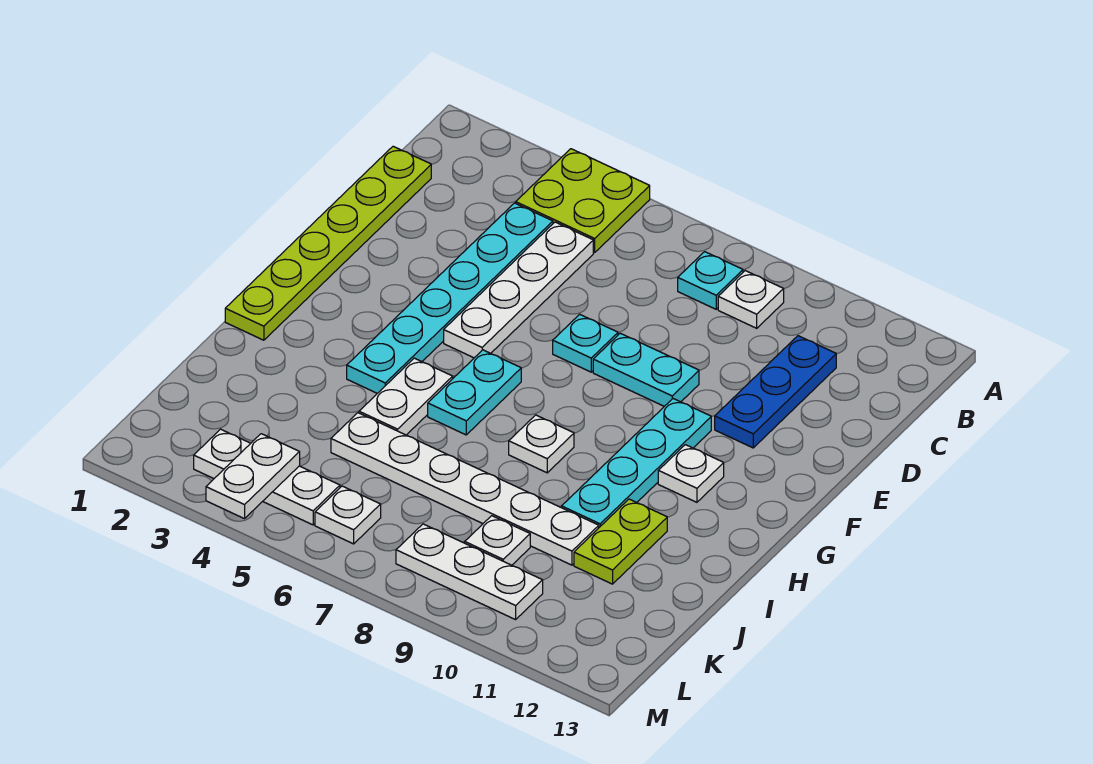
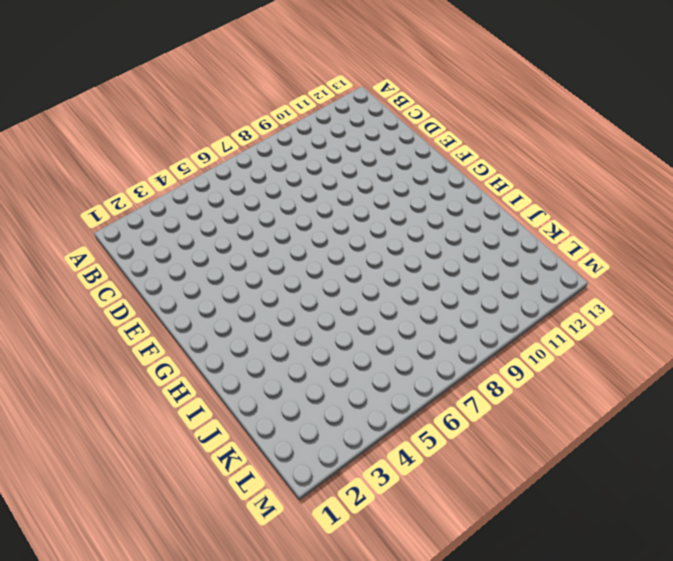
none -> lime 2x2 plate [516,149,650,252]
none -> cyan 1x1 plate [678,252,743,309]
none -> white 1x1 plate [718,271,784,328]

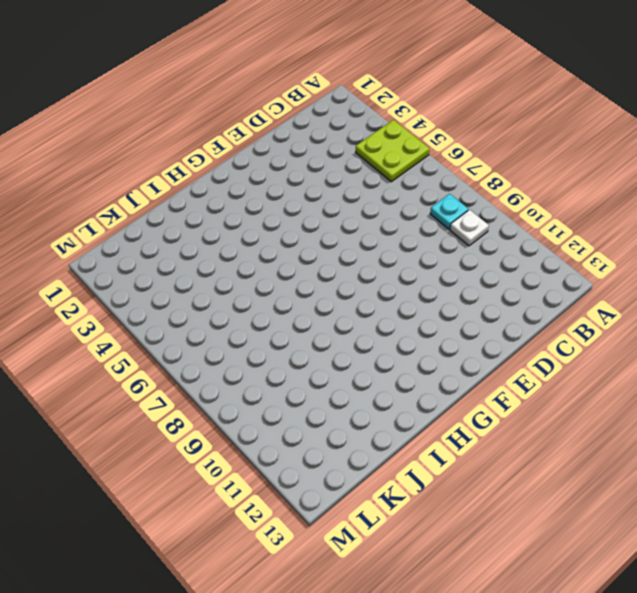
none -> lime 1x6 plate [225,146,431,340]
none -> cyan 1x6 plate [347,203,553,393]
none -> white 1x4 plate [444,222,593,358]

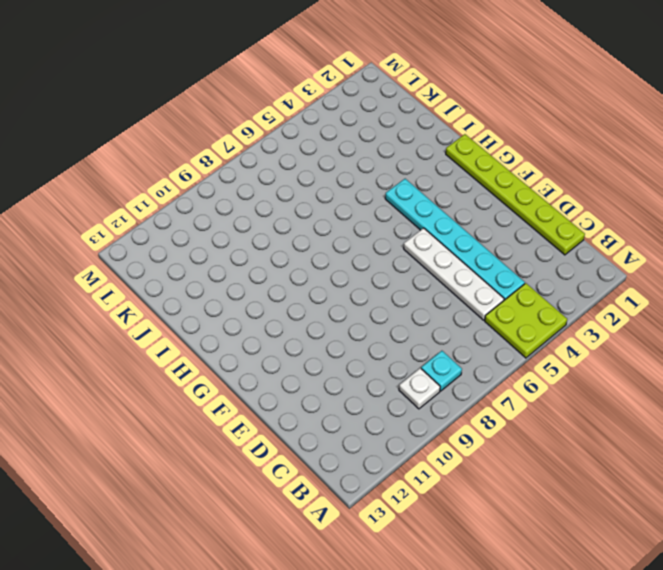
none -> blue 1x3 plate [715,336,836,448]
none -> cyan 1x1 plate [553,314,618,372]
none -> cyan 1x2 plate [593,333,699,406]

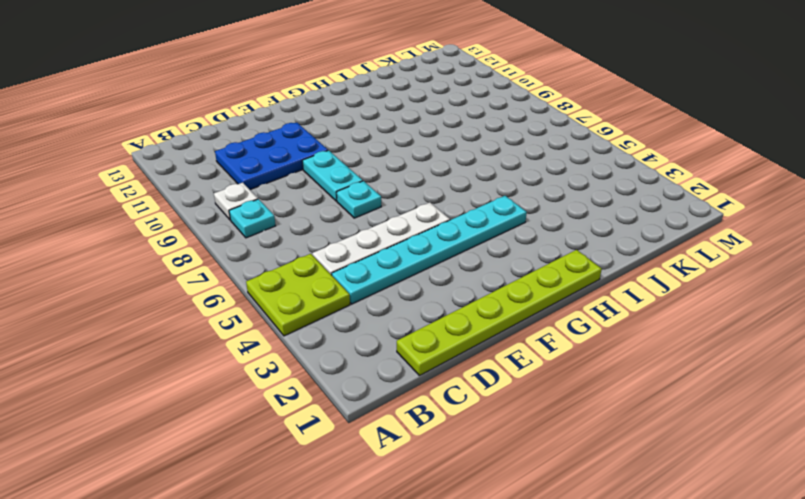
blue 2x3 plate [215,123,328,190] -> blue 1x3 plate [715,336,836,448]
none -> cyan 1x4 plate [562,399,711,527]
none -> cyan 1x2 plate [428,350,521,435]
none -> white 1x1 plate [658,445,724,502]

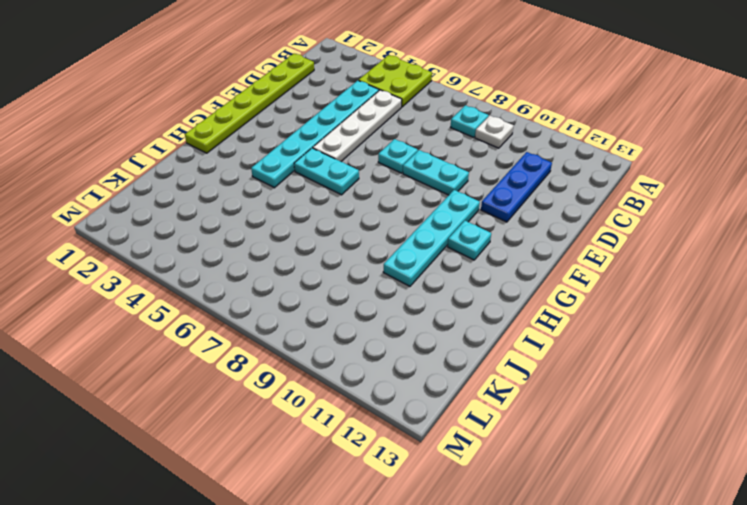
cyan 1x2 plate [294,148,359,195] -> cyan 1x2 plate turned to [428,350,521,435]
cyan 1x1 plate [448,221,491,260] -> white 1x1 plate [658,445,724,502]
none -> white 1x2 plate [359,358,453,435]
none -> white 1x1 plate [509,415,574,473]
none -> lime 1x2 plate [574,499,667,584]

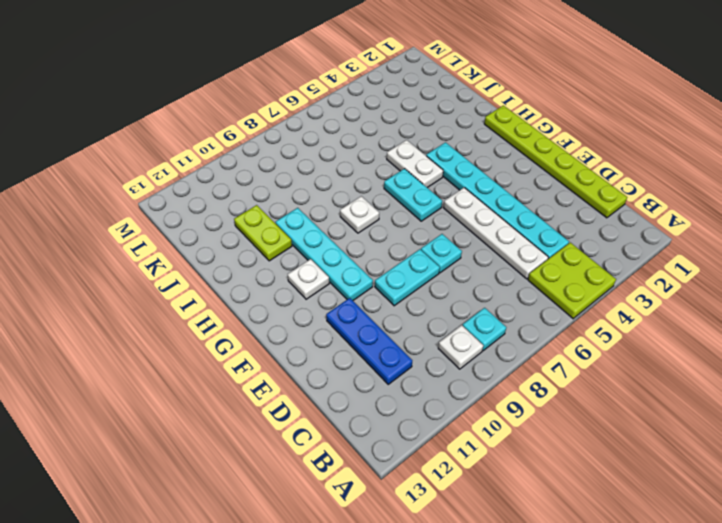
none -> white 1x6 plate [331,413,599,565]
none -> white 1x1 plate [465,516,530,565]
none -> white 1x3 plate [194,429,340,525]

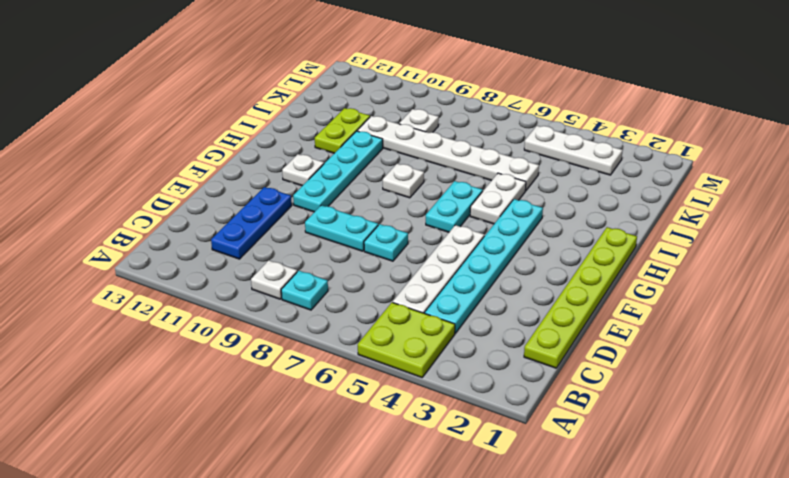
none -> white 1x1 plate [315,486,381,544]
none -> white 1x3 plate [396,524,543,620]
none -> white 1x2 plate [206,434,300,519]

